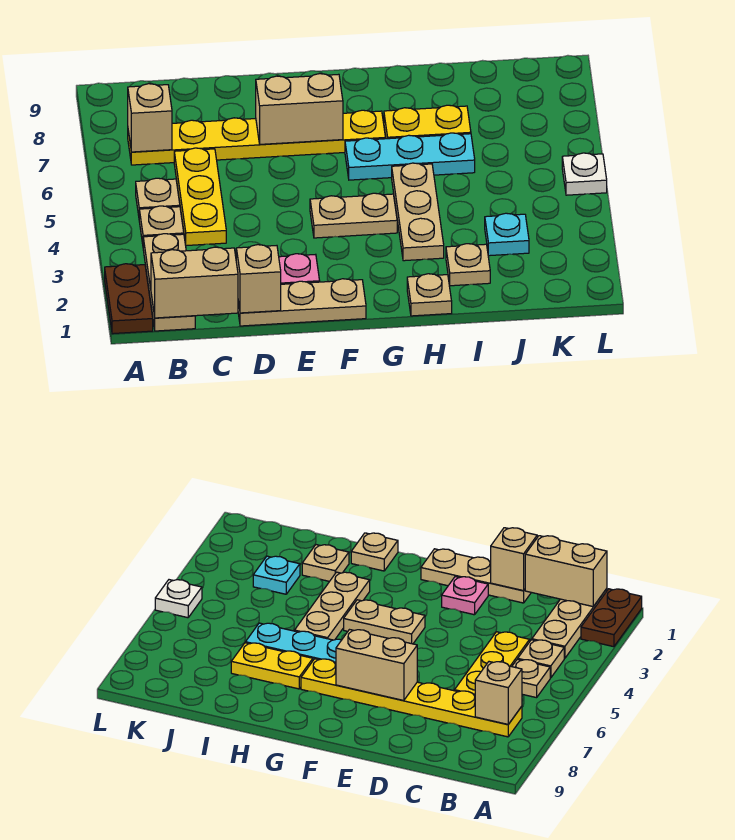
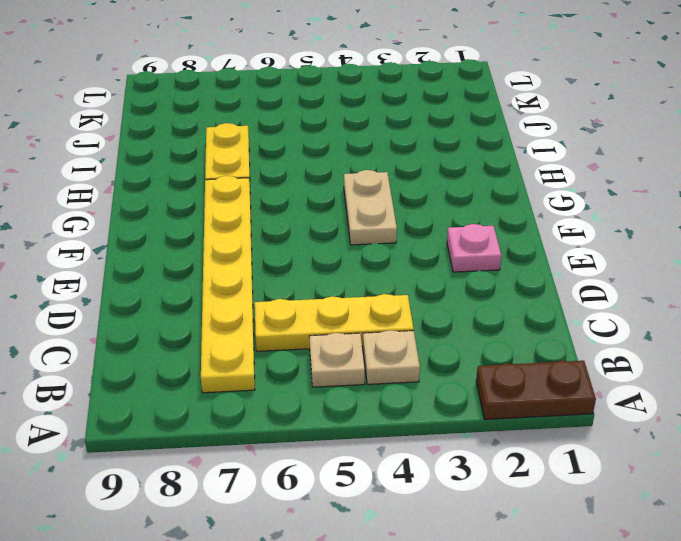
none -> tan 1x3 plate [143,234,195,331]
none -> tan 1x3 plate [238,279,366,326]
none -> cyan 1x3 plate [345,133,475,180]

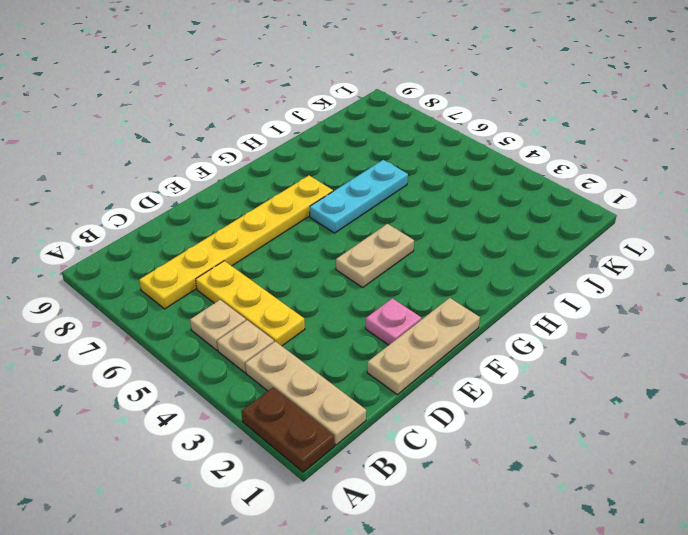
none -> tan 1x1 plate [407,274,452,316]
none -> tan 1x3 plate [392,163,444,261]
none -> yellow 1x2 plate [384,105,471,139]

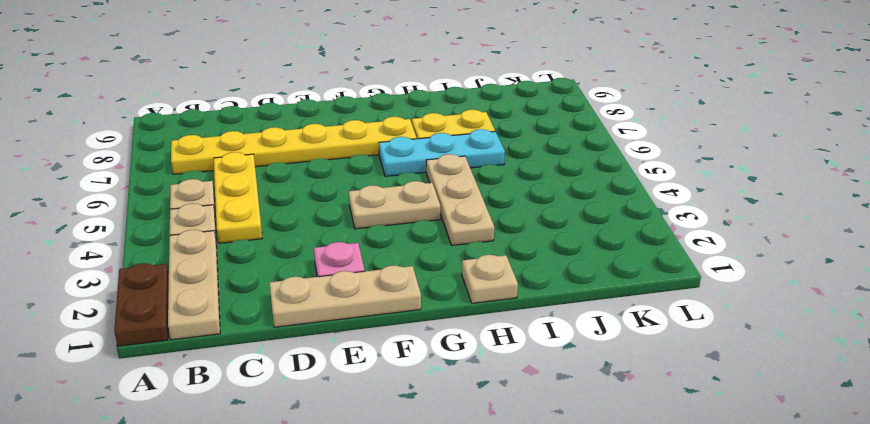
none -> tan 1x1 plate [446,244,490,286]
none -> cyan 1x1 plate [485,213,529,256]
none -> white 1x1 plate [562,153,607,195]

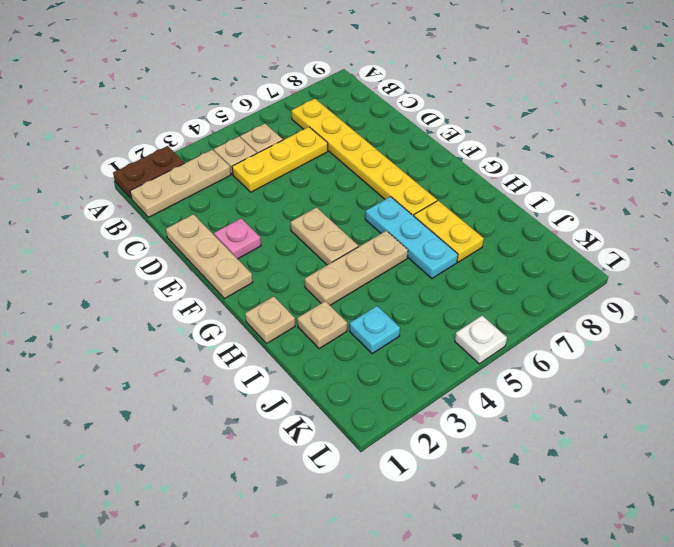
none -> tan 1x2 brick [151,247,238,318]
none -> tan 1x1 brick [128,84,172,152]
none -> tan 1x1 brick [236,245,281,313]

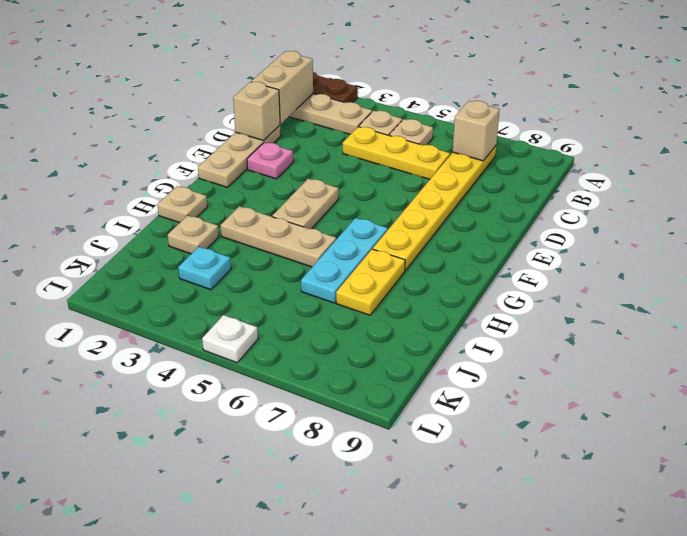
none -> tan 1x2 brick [256,74,343,144]

